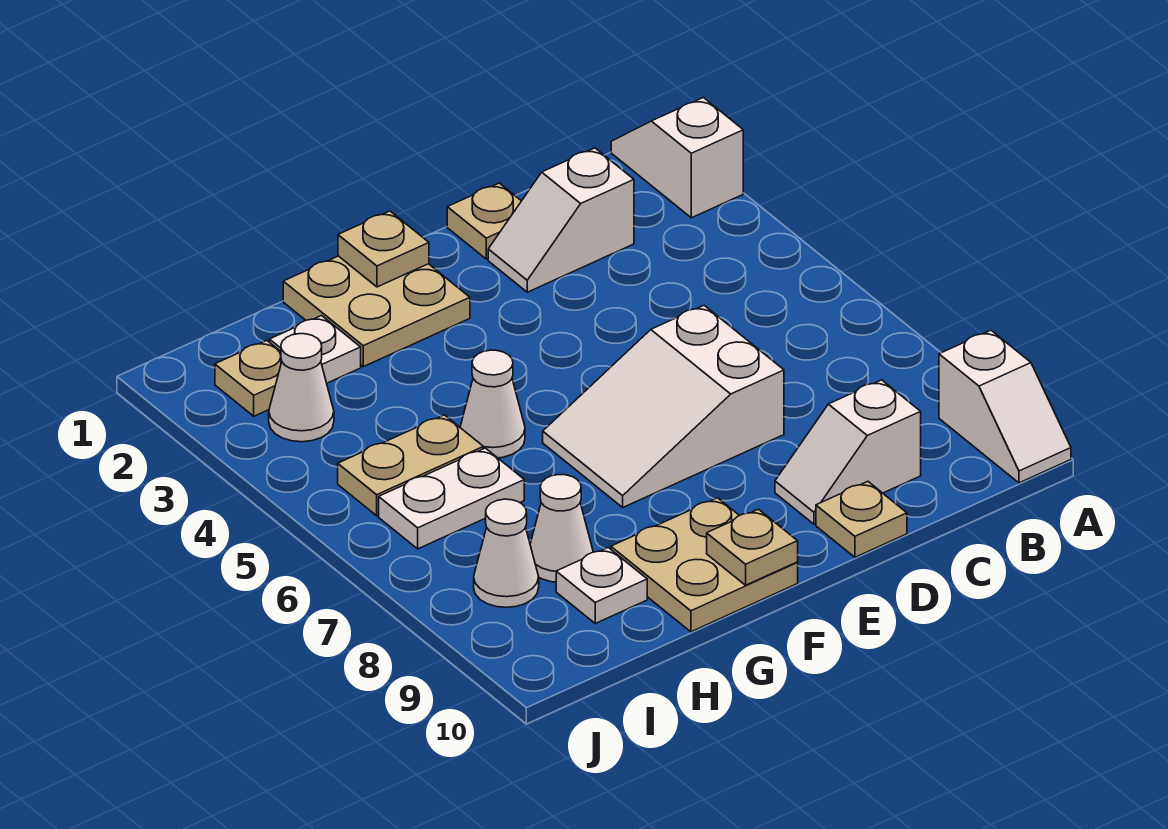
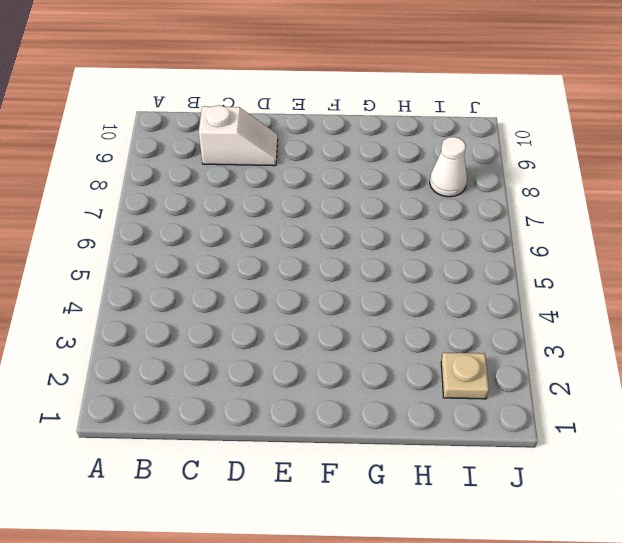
none -> white 1x2 slope [611,98,743,218]
none -> white 1x2 slope [939,330,1071,483]
none -> white 1x2 slope [488,148,634,292]

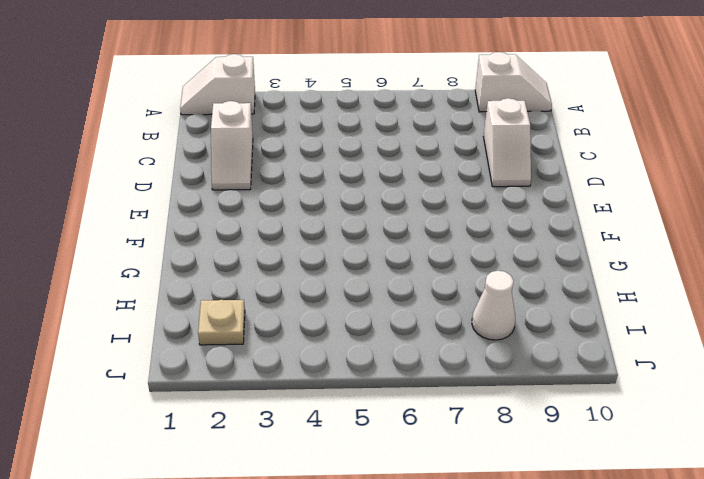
none -> tan 1x1 plate [447,183,521,259]
none -> white 2x3 slope [543,306,784,507]
none -> tan 1x1 plate [816,482,907,557]

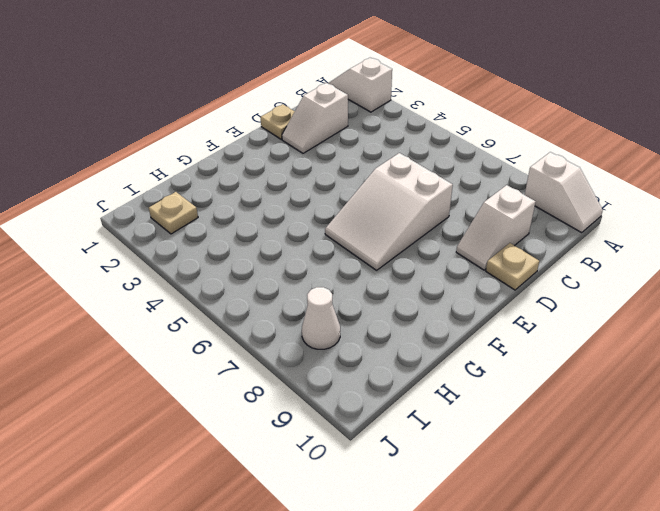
none -> tan 2x2 plate [283,256,470,367]
none -> tan 2x2 plate [611,498,798,632]
none -> white 1x1 cone [460,350,525,458]

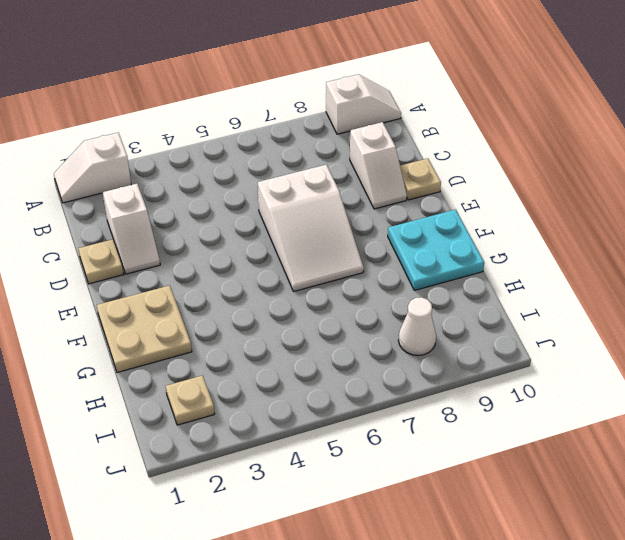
cyan 2x2 plate [388,210,484,290] -> tan 2x2 plate [611,498,798,632]
none -> white 1x1 cone [460,350,525,458]
none -> white 1x1 plate [270,316,361,383]
none -> tan 1x2 plate [338,415,483,516]

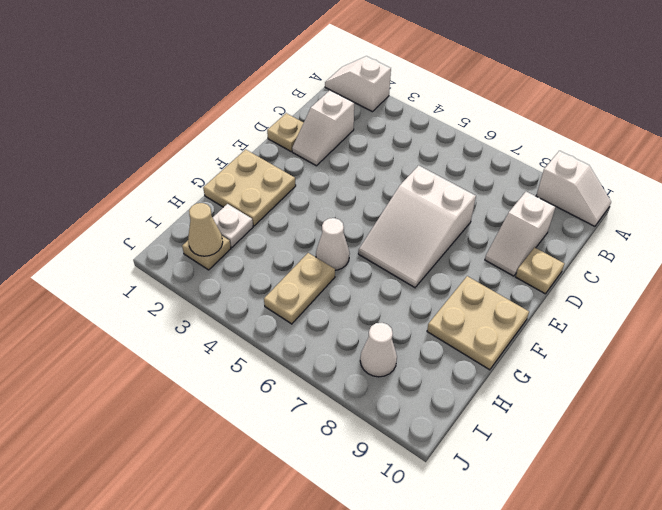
tan 1x1 cone [188,203,223,256] -> none
none -> white 1x2 plate [379,448,524,549]
none -> white 1x1 cone [530,475,593,582]
none -> white 1x1 plate [556,548,647,623]

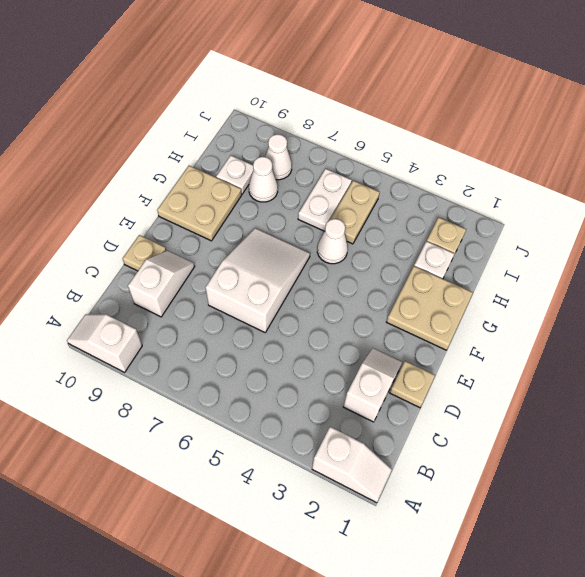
none -> white 1x1 cone [269,334,334,442]
none -> tan 1x1 plate [338,211,429,287]
none -> tan 1x1 plate [707,509,798,585]

